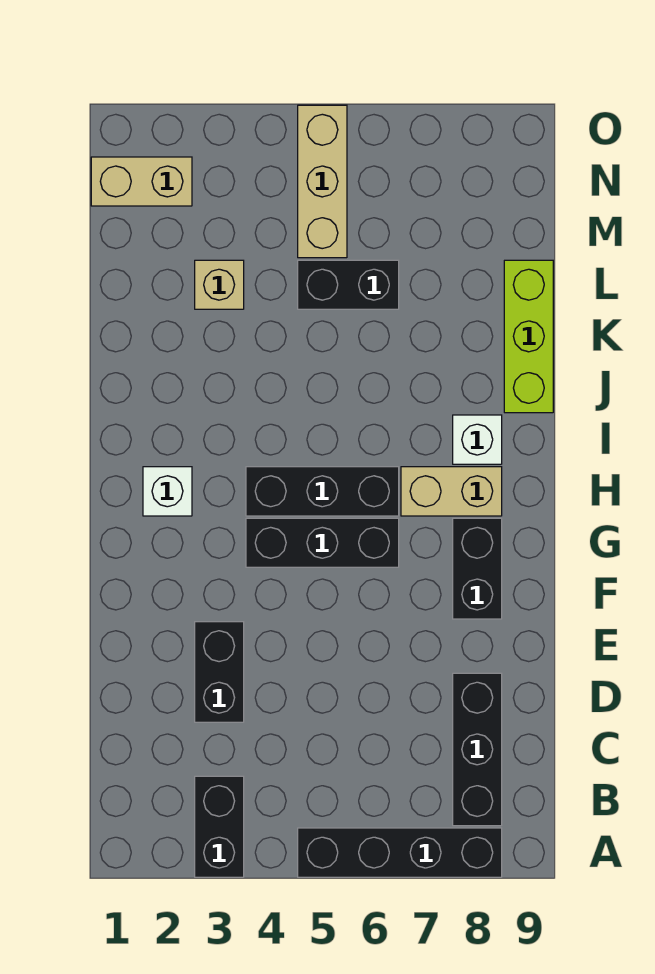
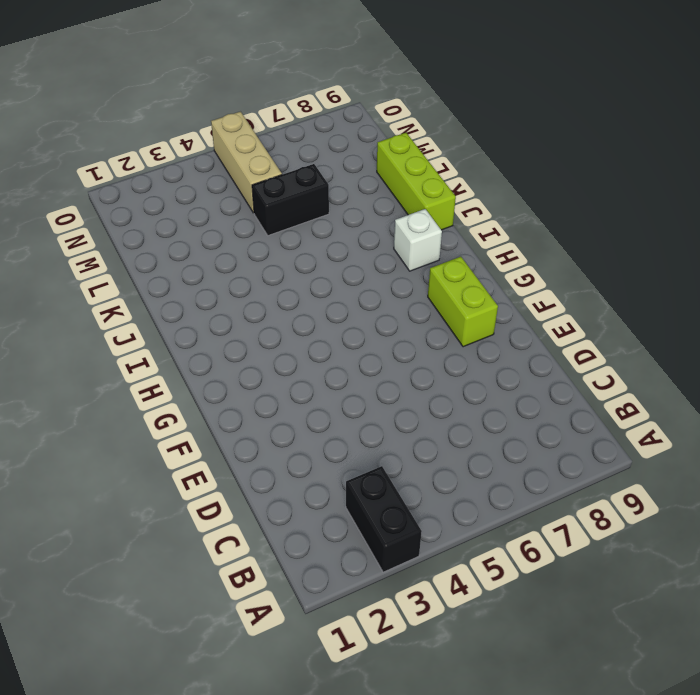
lime 1x2 brick [428,257,498,347] -> black 1x2 brick [453,518,502,619]
none -> black 1x4 brick [298,828,502,877]
none -> black 1x3 brick [453,673,502,826]
none -> black 1x2 brick [195,622,244,722]

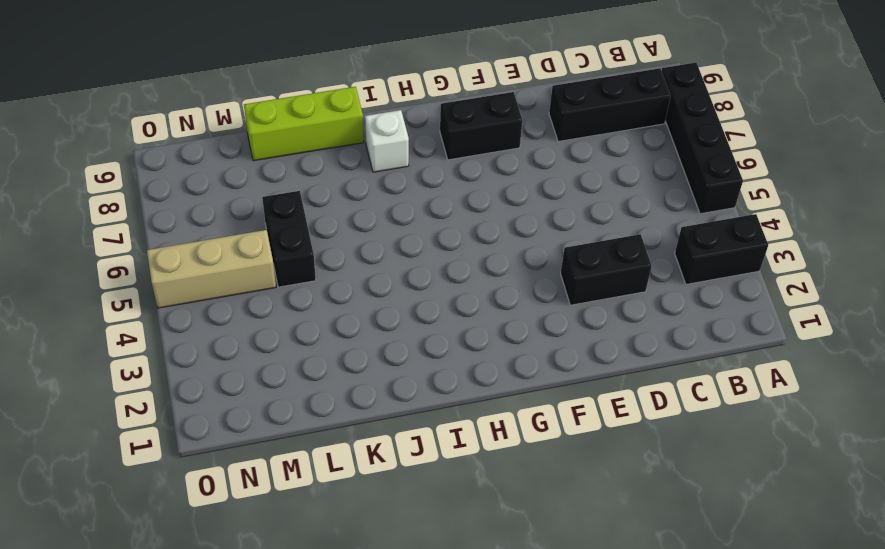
none -> black 1x3 brick [246,518,399,567]
none -> white 1x1 brick [143,467,192,516]
none -> black 1x3 brick [246,467,399,516]

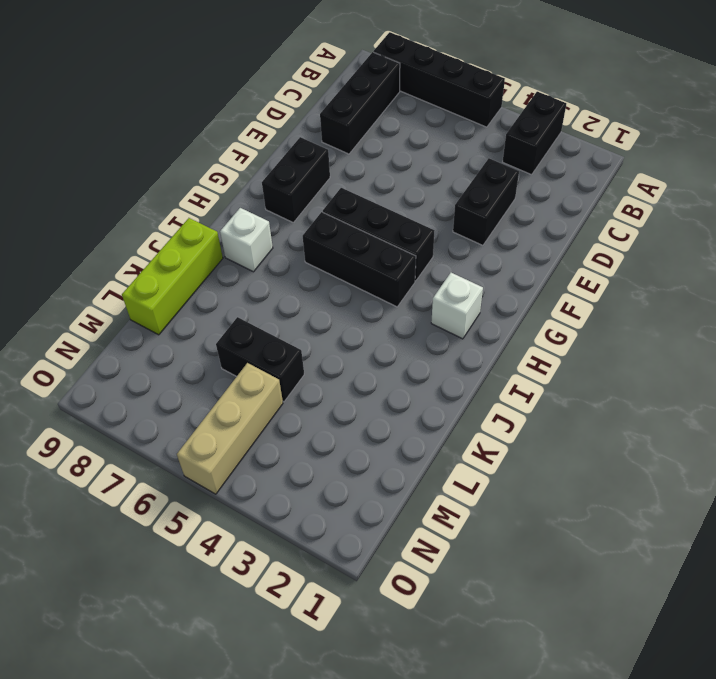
none -> tan 1x2 brick [401,467,502,516]
none -> tan 1x1 brick [195,260,244,309]
none -> tan 1x2 brick [91,157,192,206]

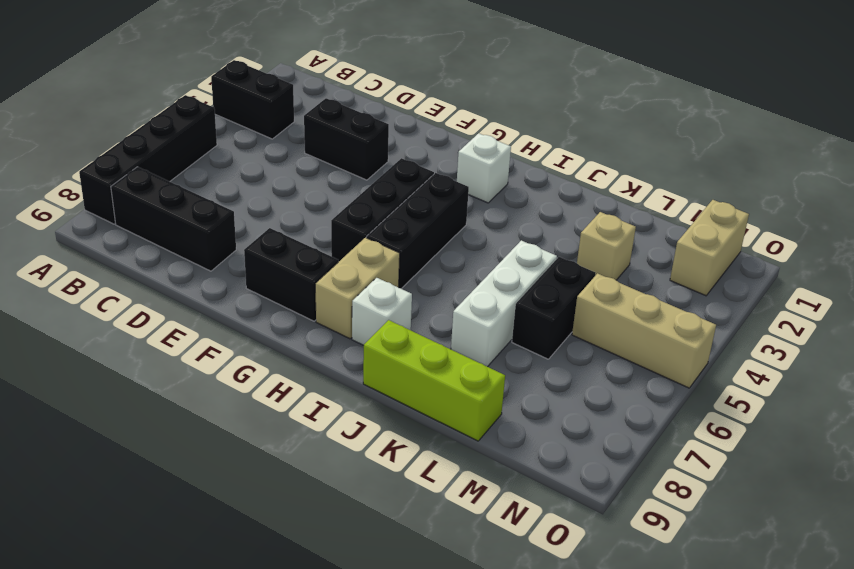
white 1x3 brick [451,240,557,367] -> none

